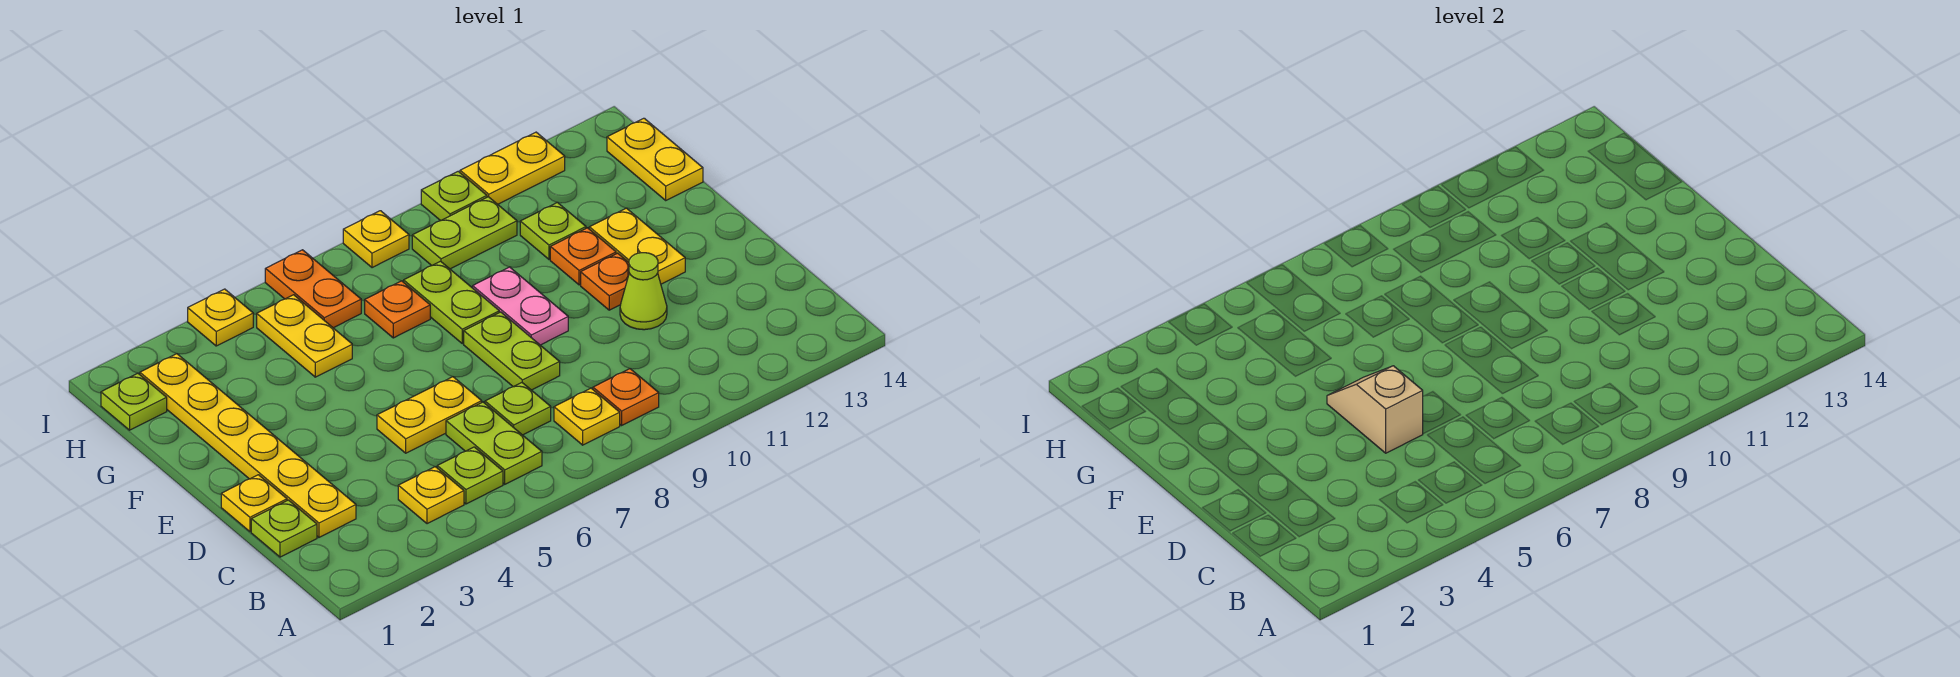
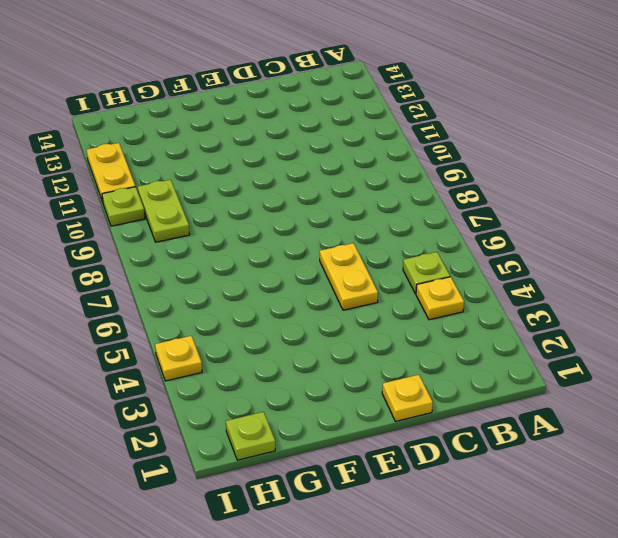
none -> lime 1x2 plate [446,402,542,484]
none -> yellow 1x1 plate [554,388,620,445]
none -> orange 1x1 plate [593,369,659,425]

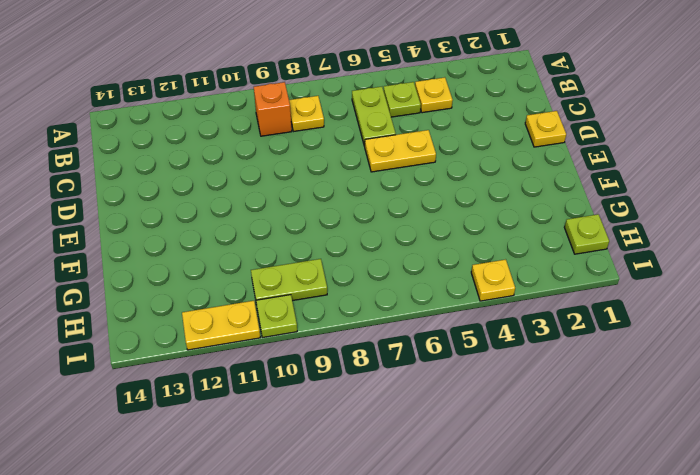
orange 1x1 brick [254,82,292,136] -> orange 1x1 plate [593,369,659,425]
none -> lime 1x1 plate [251,500,317,557]
none -> yellow 1x6 plate [140,354,356,537]
none -> lime 1x1 plate [485,383,551,435]

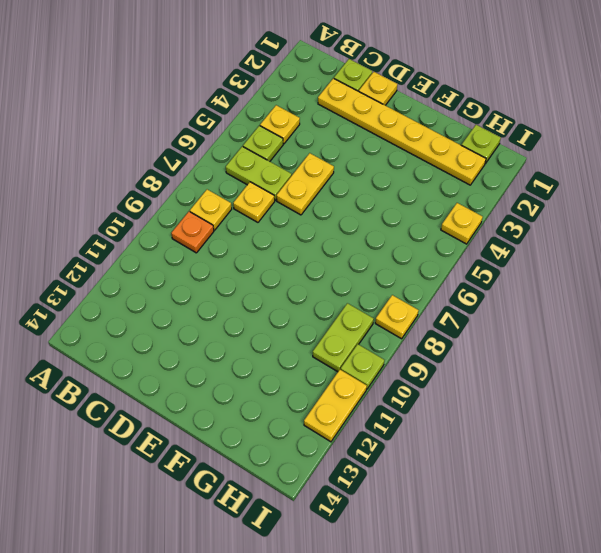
yellow 1x1 plate [233,182,275,222] -> lime 1x1 plate [485,383,551,435]
none -> lime 1x2 plate [464,312,560,390]
none -> lime 1x1 cone [620,253,667,330]
none -> pink 1x2 plate [473,267,568,345]

